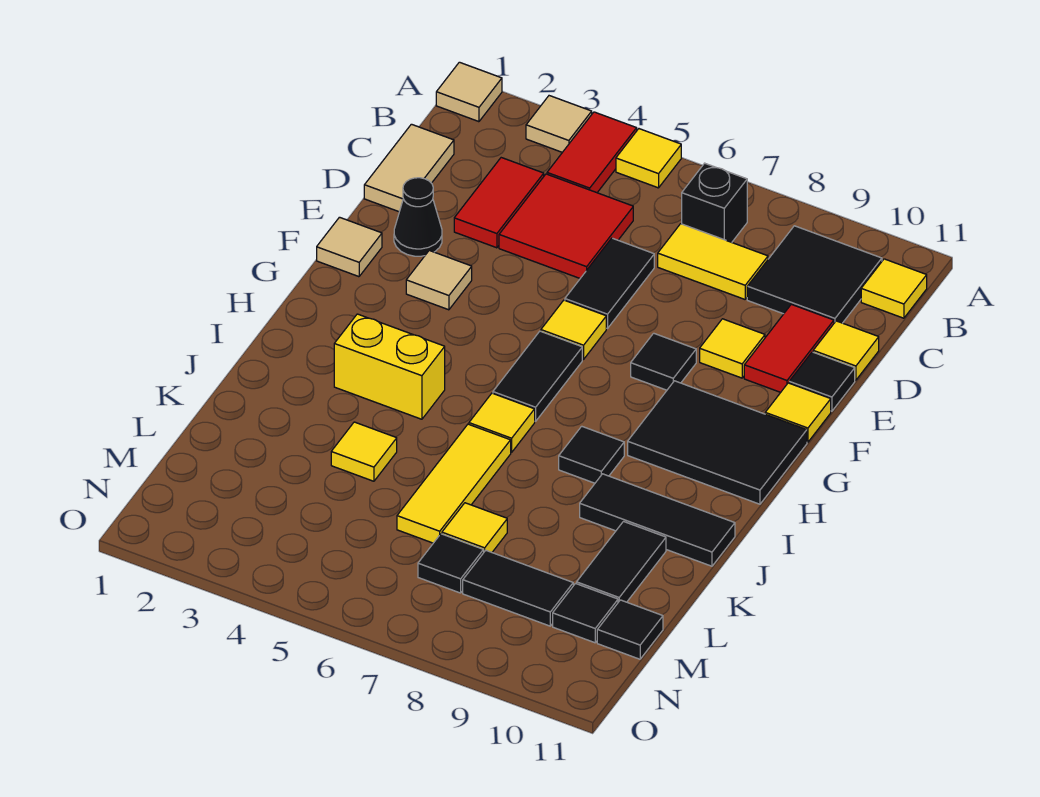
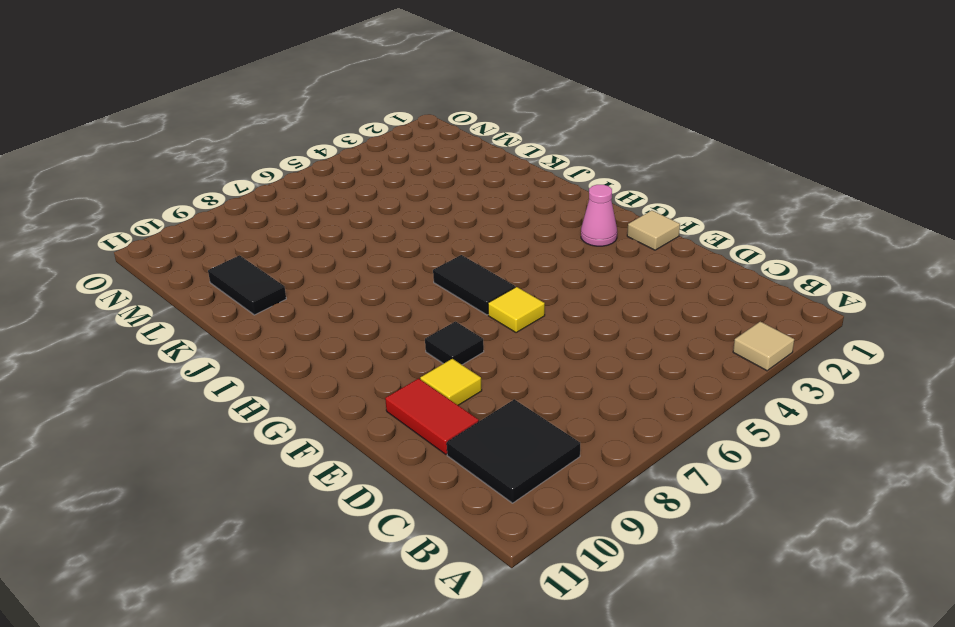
pink 1x1 cone [581,185,617,246] -> none
none -> tan 1x1 tile [436,62,502,122]
none -> red 1x2 tile [547,112,637,193]
none -> yellow 1x1 tile [616,129,681,188]
none -> black 1x1 brick [682,163,747,242]

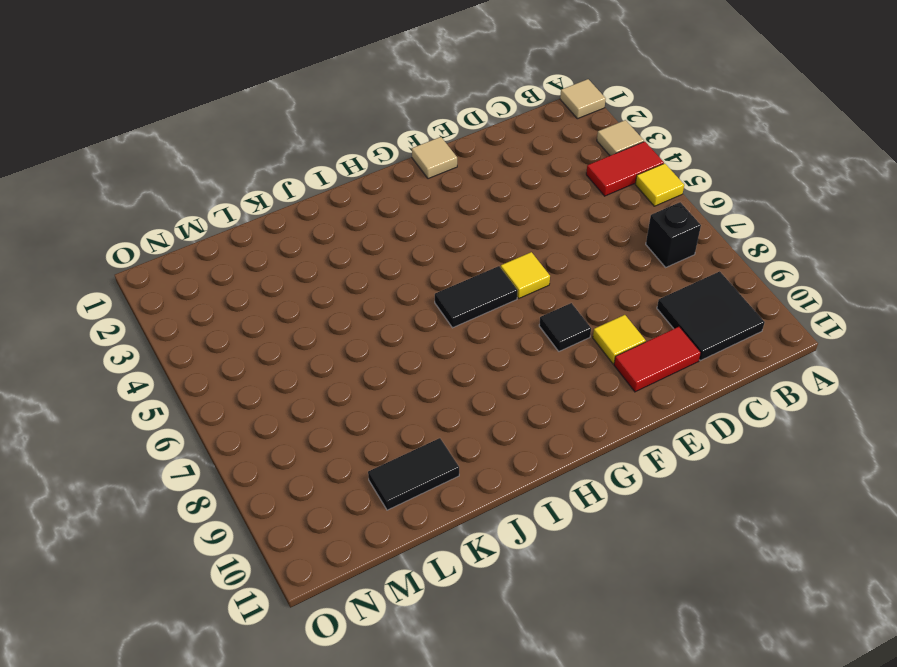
none -> yellow 1x1 tile [861,259,927,318]
none -> tan 1x2 tile [364,124,454,212]
none -> red 1x2 tile [454,158,544,248]
none -> red 2x2 tile [499,174,633,278]

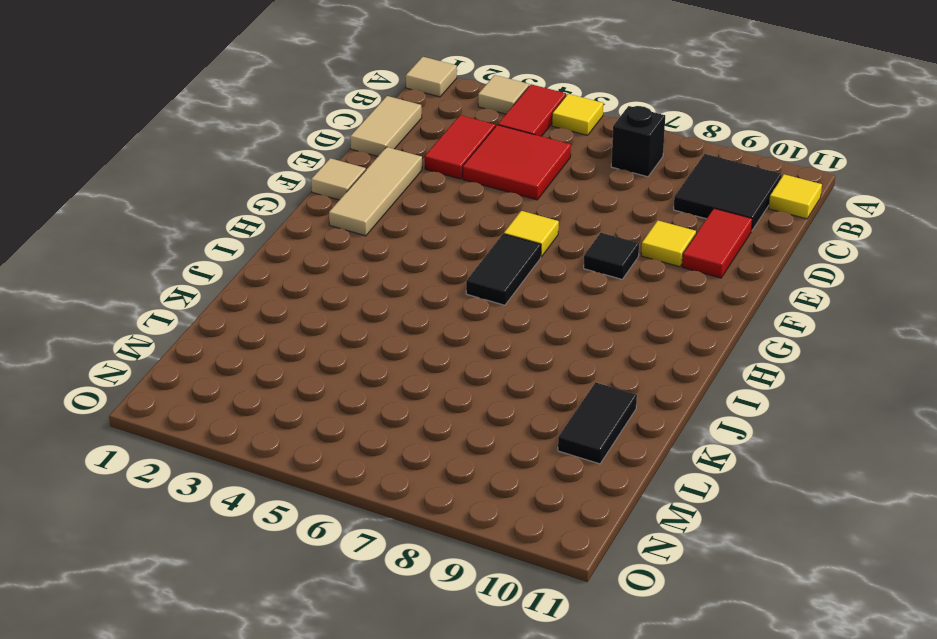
tan 1x3 tile [329,147,422,236] -> black 1x1 cone [394,178,442,256]
none -> yellow 1x2 tile [658,224,768,299]
none -> black 1x2 tile [565,238,654,328]
none -> yellow 1x1 tile [813,321,879,380]
none -> black 1x1 tile [789,352,855,411]

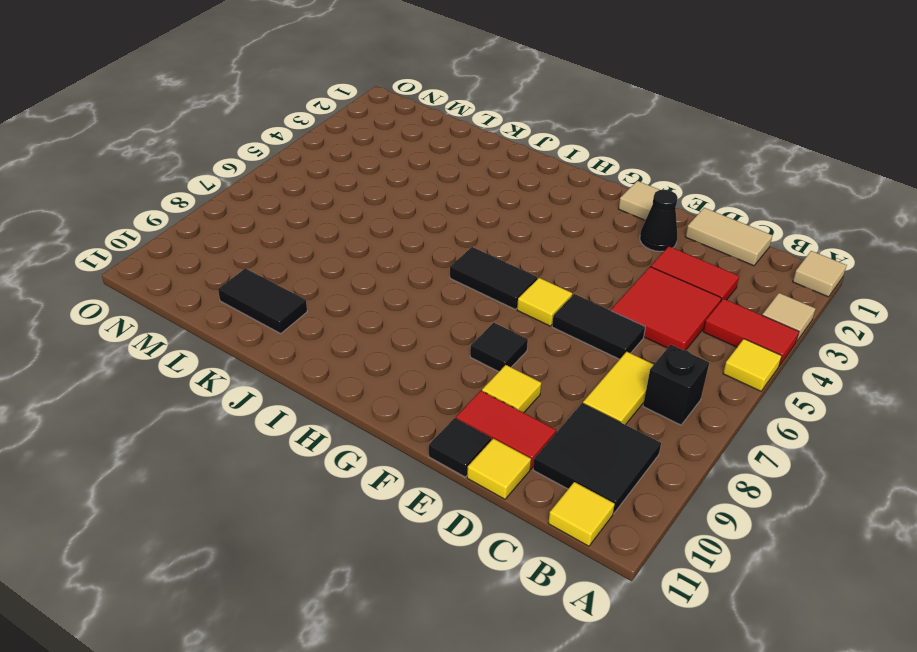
none -> tan 1x1 tile [406,250,472,310]
none -> yellow 1x1 tile [765,383,831,442]
none -> black 2x3 tile [628,381,807,504]
none -> yellow 1x2 brick [334,314,445,419]

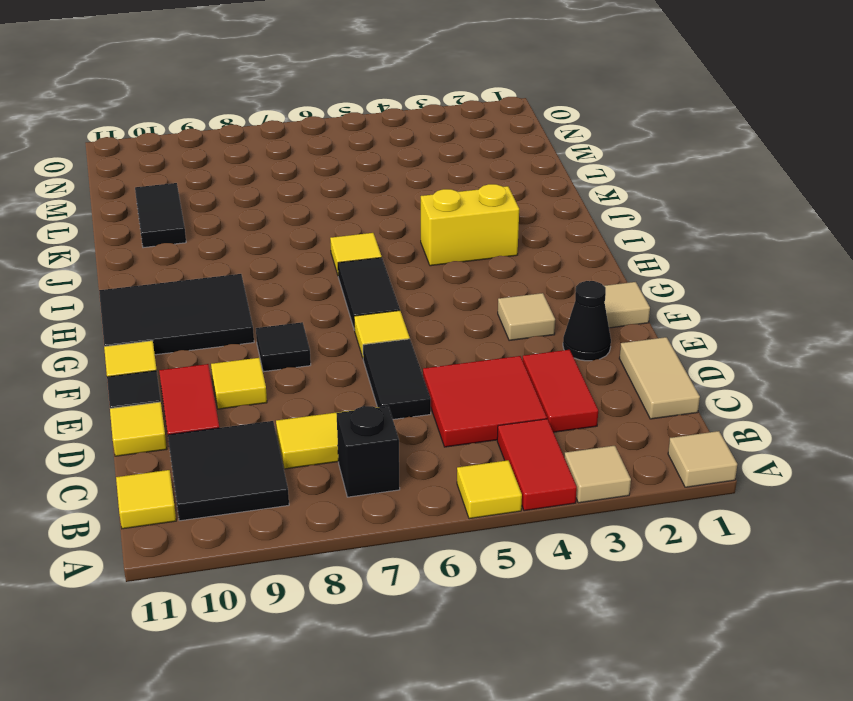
none -> black 1x1 tile [559,426,624,483]
none -> yellow 1x3 tile [397,424,511,543]
none -> black 1x3 tile [580,474,735,566]
none -> yellow 1x1 tile [331,422,397,481]

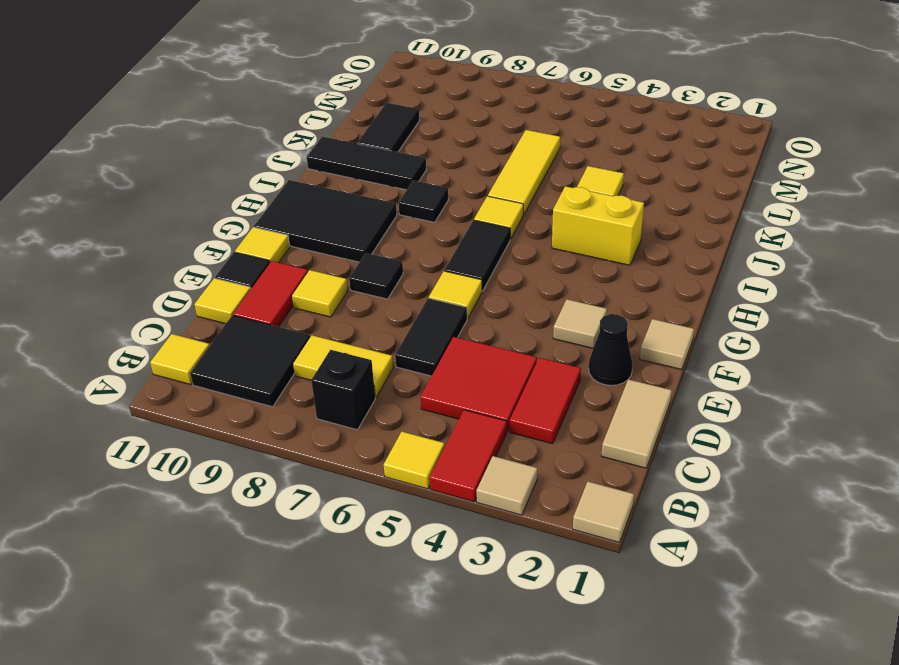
none -> yellow 1x1 tile [442,503,507,552]
none -> black 1x1 tile [418,534,484,593]
none -> black 1x2 tile [463,551,573,626]
none -> black 1x1 tile [553,584,618,643]

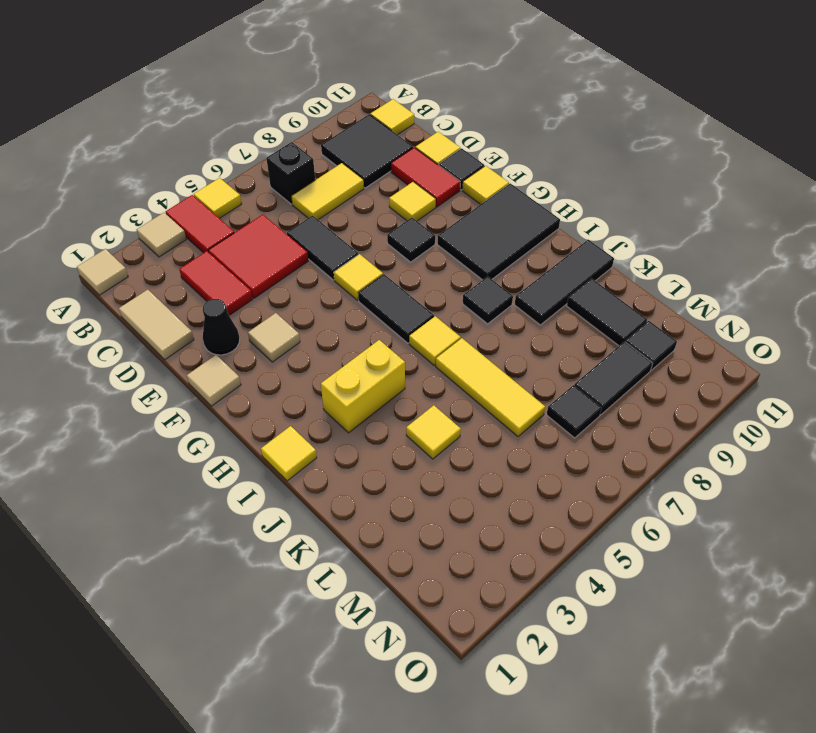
yellow 1x1 tile [261,426,317,481] -> yellow 1x1 tile moved to [442,503,507,552]
none -> black 1x1 tile [597,600,663,659]

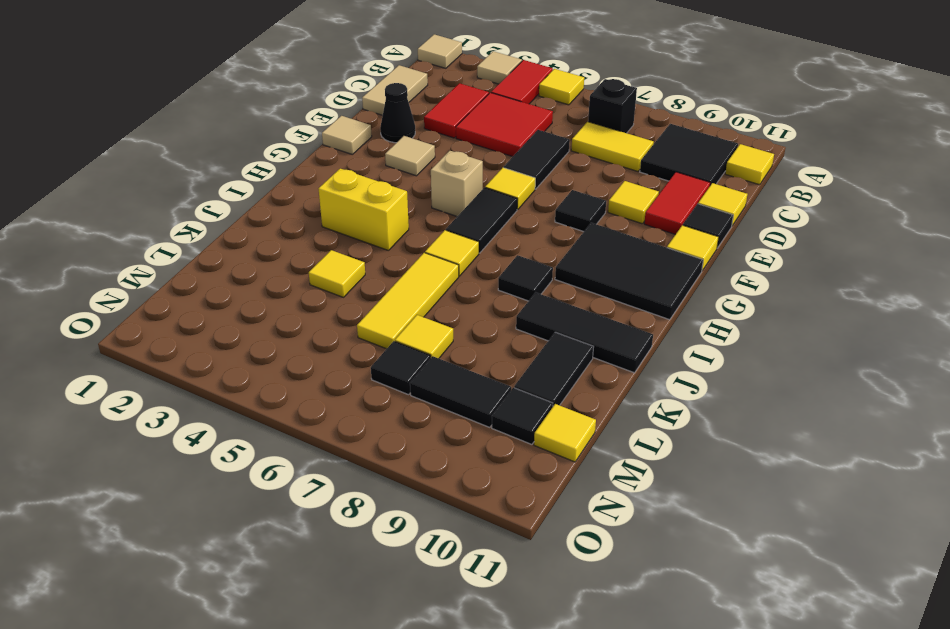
tan 1x1 brick [431,151,483,216] -> none
yellow 1x1 tile [534,404,596,462] -> black 1x1 tile [597,600,663,659]

